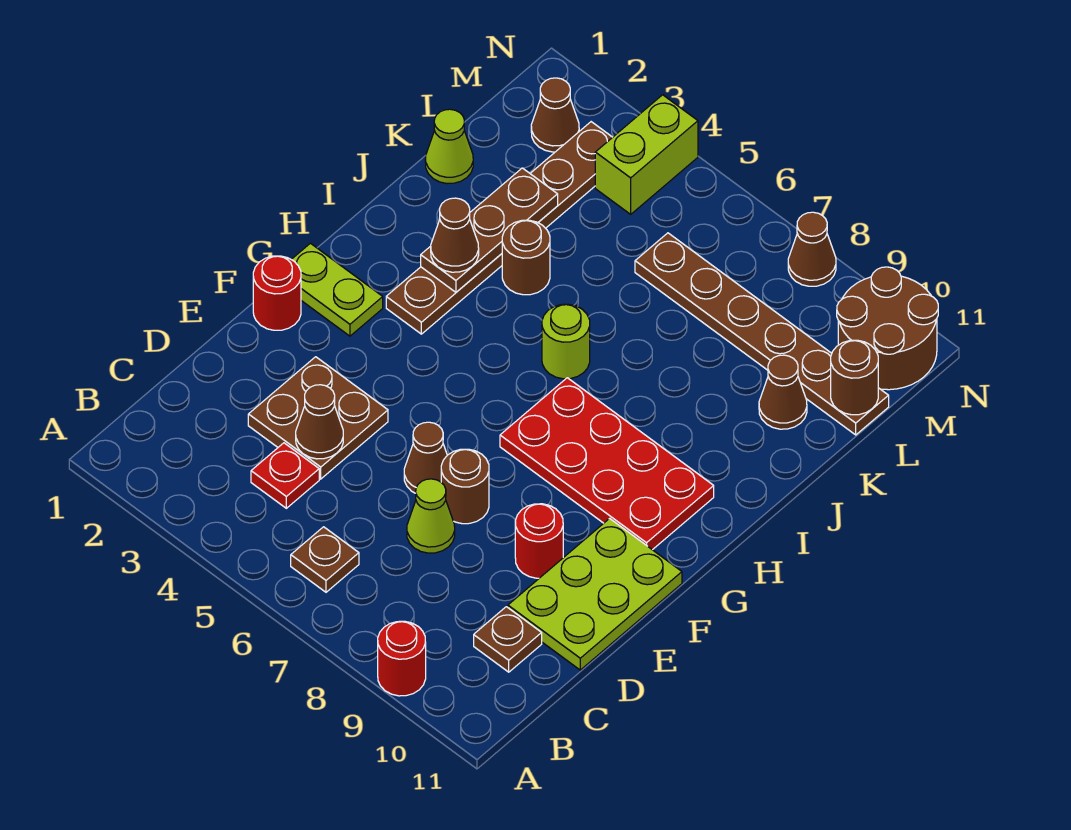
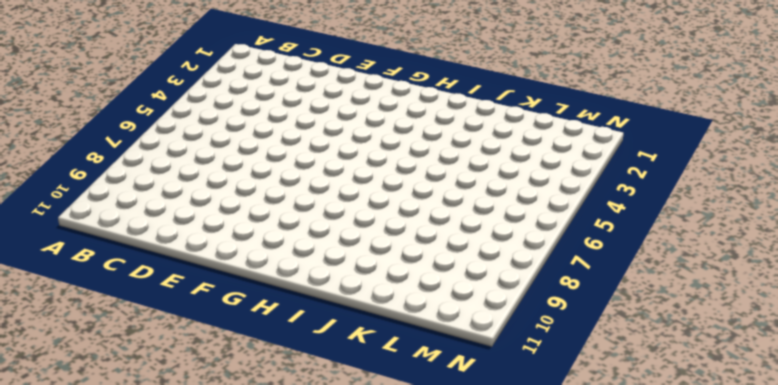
none -> red 1x1 round brick [378,621,426,696]
none -> brown 1x1 plate [291,527,359,592]
none -> red 1x1 plate [251,443,319,508]

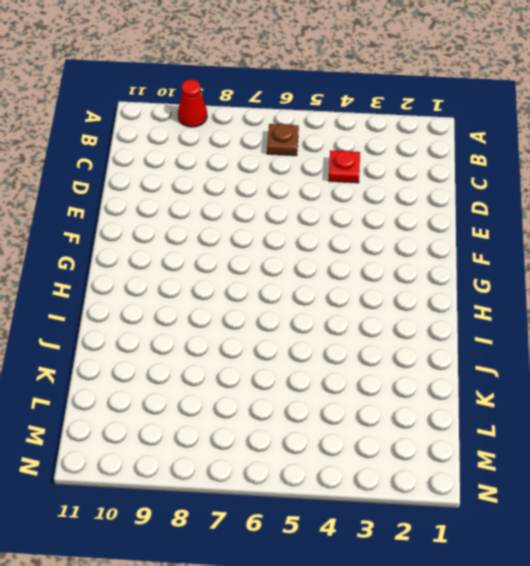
red 1x1 cone [178,80,207,127] -> red 1x1 round brick [378,621,426,696]
none -> brown 1x1 plate [474,607,542,672]
none -> brown 2x2 plate [248,357,388,479]
none -> lime 1x1 cone [407,479,455,553]

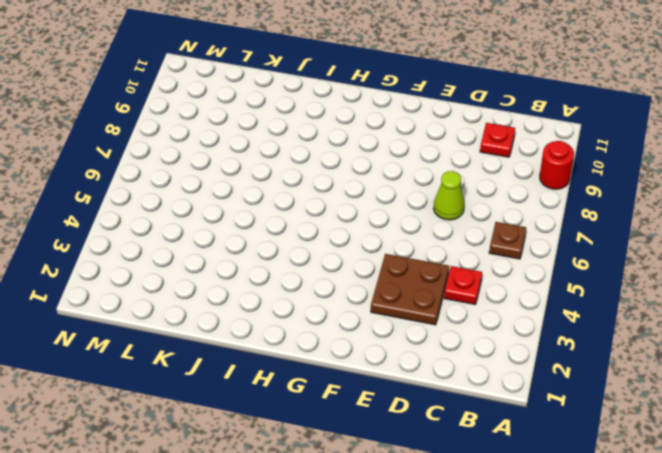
red 1x1 plate [480,123,515,157] -> brown 1x1 plate [474,607,542,672]
none -> lime 2x3 plate [508,518,682,670]
none -> brown 1x1 cone [404,422,447,493]
none -> brown 1x1 round brick [441,449,489,524]

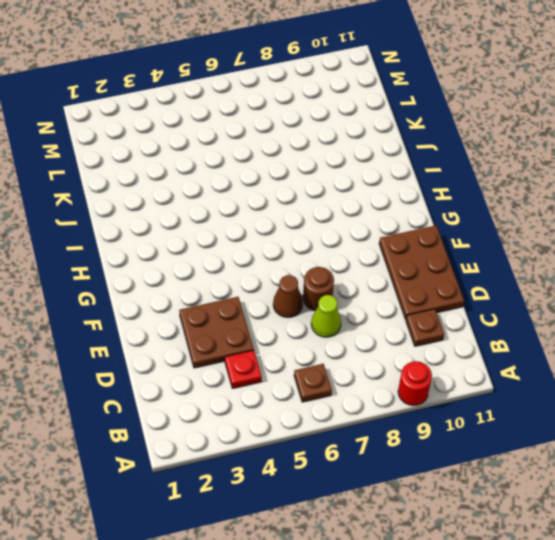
brown 2x3 plate [379,225,464,319] -> lime 2x3 plate [508,518,682,670]
none -> red 1x1 round brick [515,504,563,578]
none -> red 1x1 round brick [253,256,301,330]
none -> lime 1x2 plate [291,243,383,336]

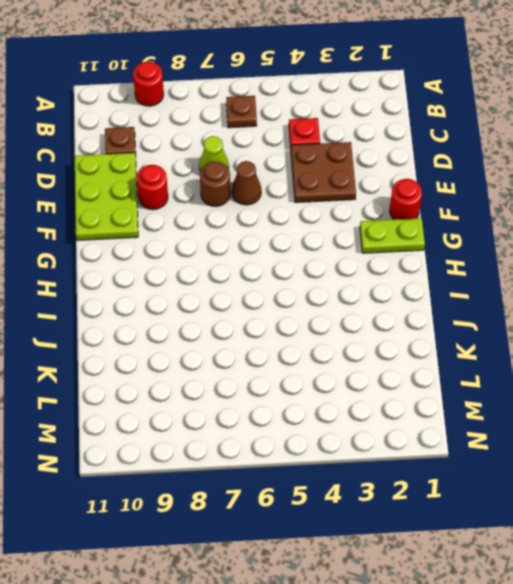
none -> red 2x4 plate [500,378,714,550]
none -> brown 1x6 plate [386,122,612,334]
none -> lime 1x1 round brick [542,304,590,379]

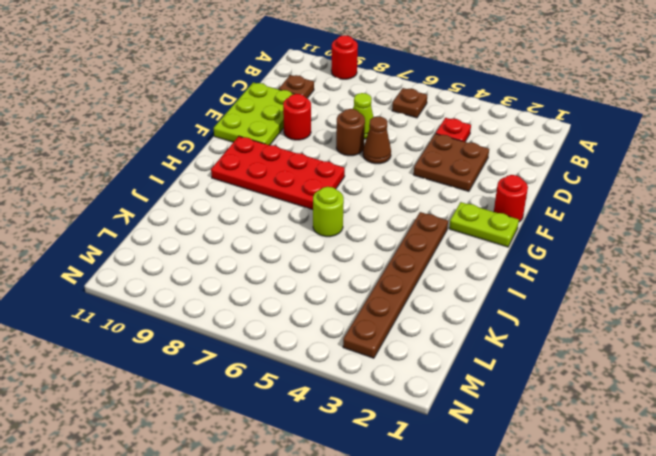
none -> brown 1x1 round brick [502,220,550,295]
none -> lime 1x1 cone [425,109,473,184]
none -> brown 1x1 cone [759,355,807,429]

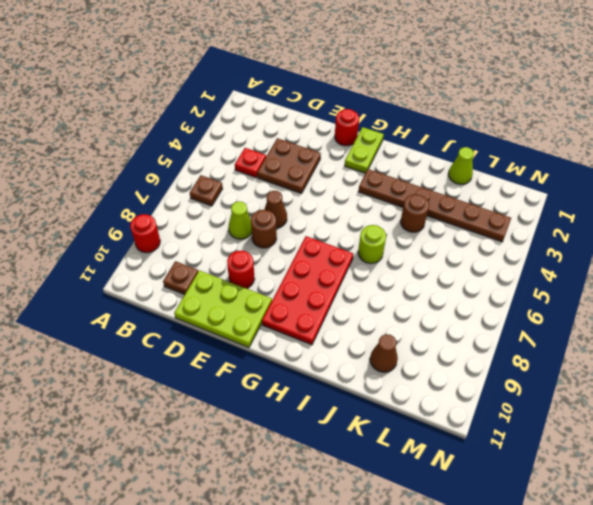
none -> brown 1x6 plate [635,233,889,435]
none -> brown 1x1 cone [531,78,579,152]
none -> lime 1x2 brick [595,95,698,214]

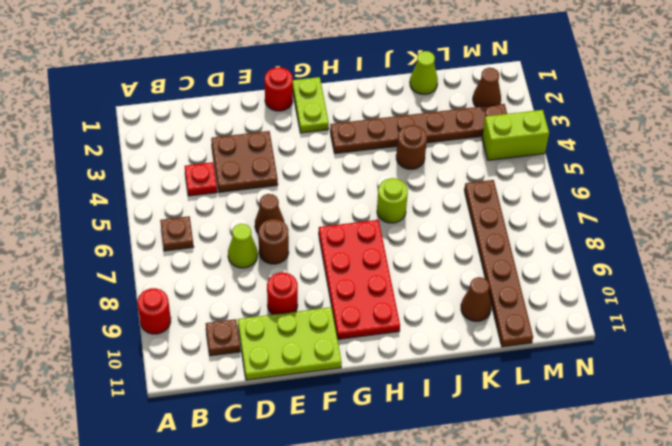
none -> brown 2x2 round brick [837,267,938,390]
none -> brown 1x1 cone [788,212,836,286]
none -> brown 1x1 cone [296,385,343,459]

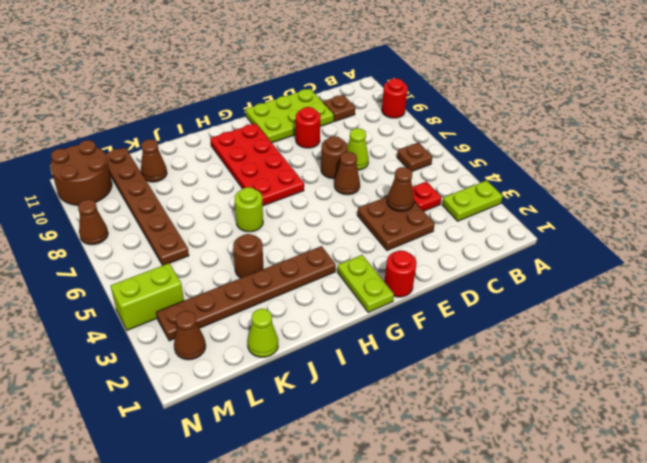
lime 1x2 plate [442,180,503,221] -> none
none -> brown 1x3 plate [421,168,558,292]
none -> brown 1x1 round brick [831,340,878,415]
none -> brown 1x1 cone [431,198,479,272]

